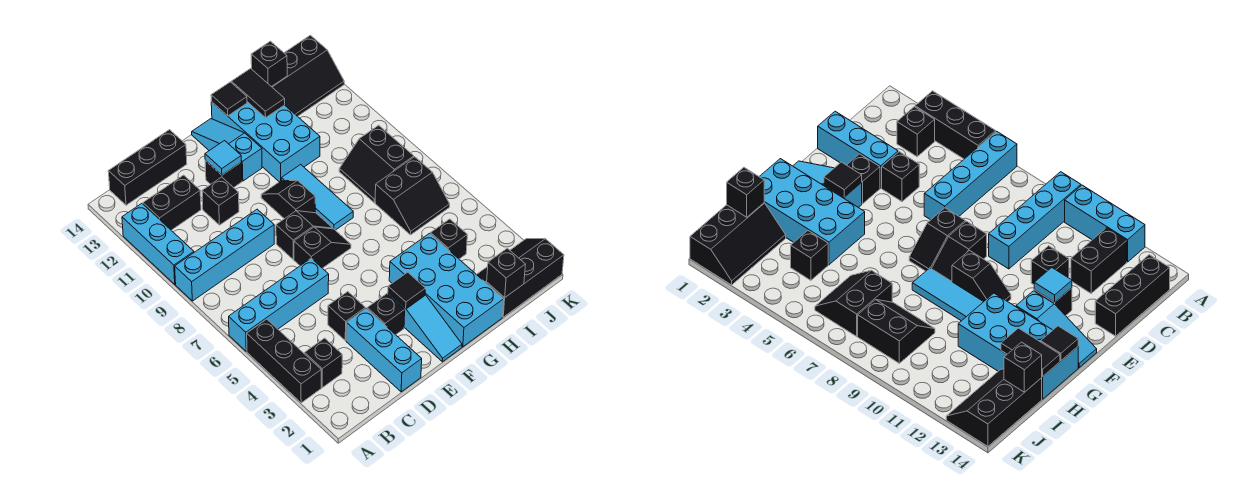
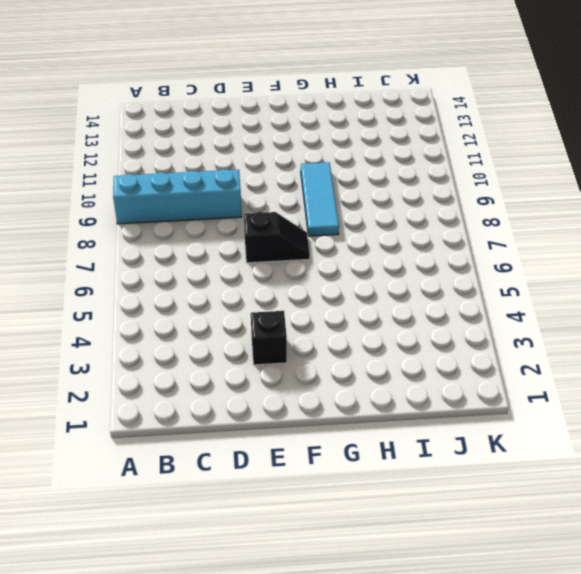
none -> black 1x3 brick [247,319,321,403]
none -> cyan 1x4 brick [229,258,329,351]
none -> cyan 1x3 brick [122,204,194,284]
none -> black 1x1 brick [305,338,342,388]

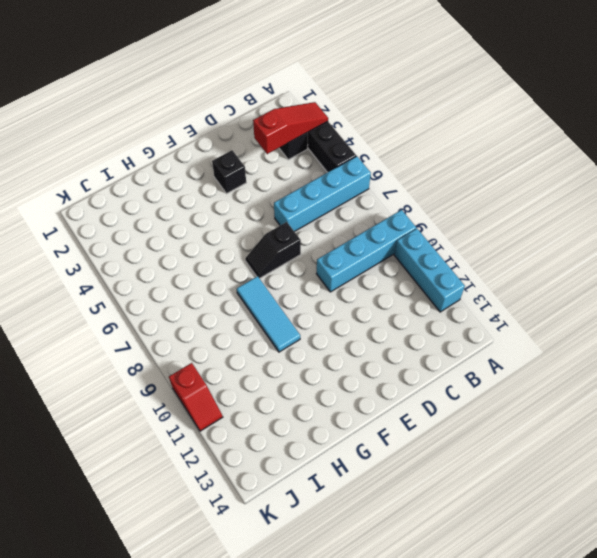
red 1x3 slope [253,102,328,154] -> none
red 1x2 slope [169,363,223,431] -> none
none -> black 1x2 brick [143,175,201,230]
none -> black 1x3 brick [108,130,187,205]
none -> cyan 1x3 brick [346,308,422,392]
none -> black 1x1 brick [328,292,365,341]

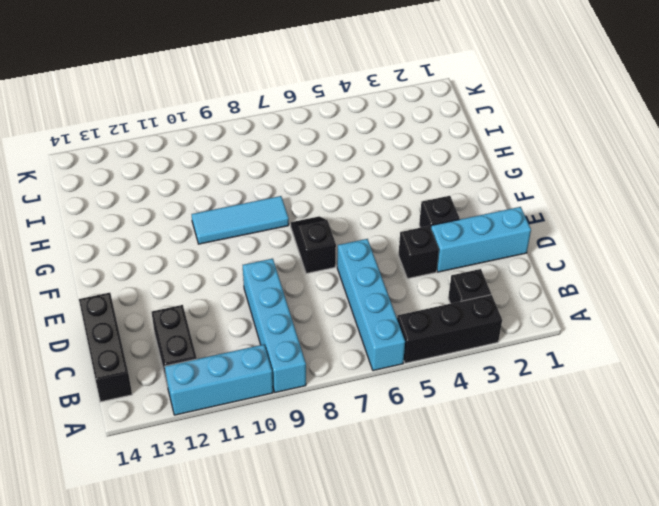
none -> black 1x1 brick [202,177,239,225]
none -> black 1x2 slope [276,211,333,259]
none -> black 1x1 brick [205,161,242,188]
none -> cyan 1x3 slope [388,293,462,362]

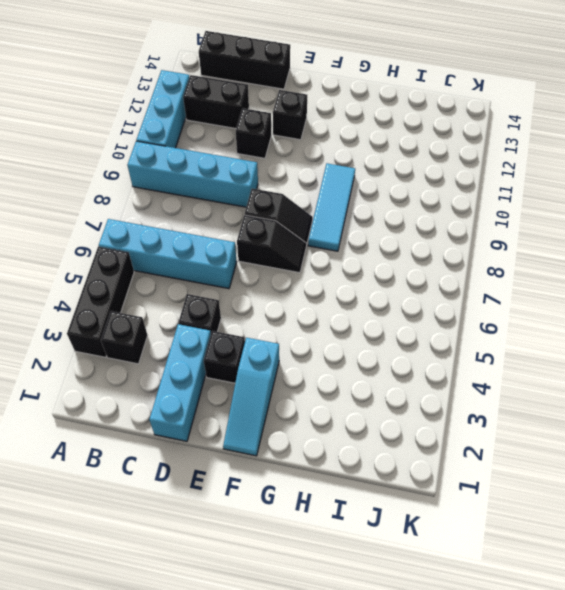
none -> black 1x2 slope [261,180,315,219]
none -> cyan 1x3 slope [192,119,262,181]
none -> cyan 2x4 brick [389,233,504,347]
none -> cyan 2x4 brick [211,102,320,182]

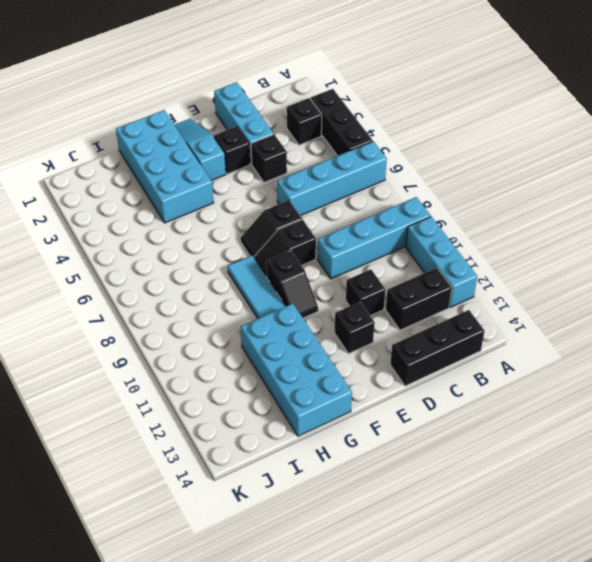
none -> cyan 1x3 slope [192,119,262,181]
none -> black 2x3 slope [476,239,564,317]
none -> black 1x1 brick [431,219,467,259]
none -> black 2x2 slope [375,157,450,235]

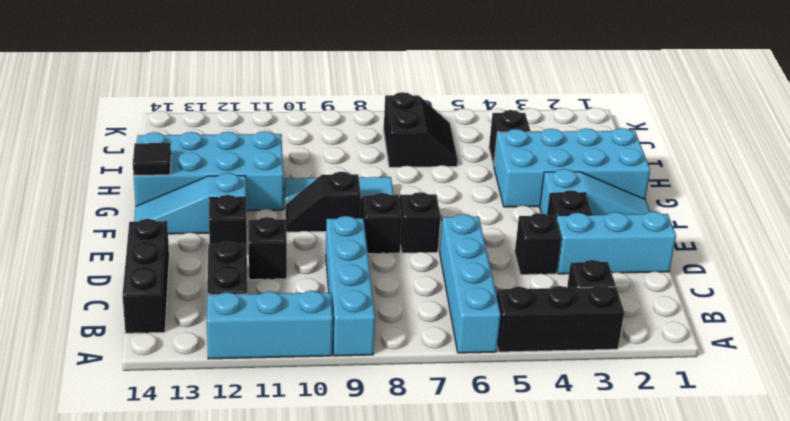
none -> black 2x3 slope [476,239,564,317]
none -> black 2x2 slope [339,125,414,203]
none -> black 2x3 slope [272,35,344,116]
none -> cyan 1x1 tile [205,141,241,175]

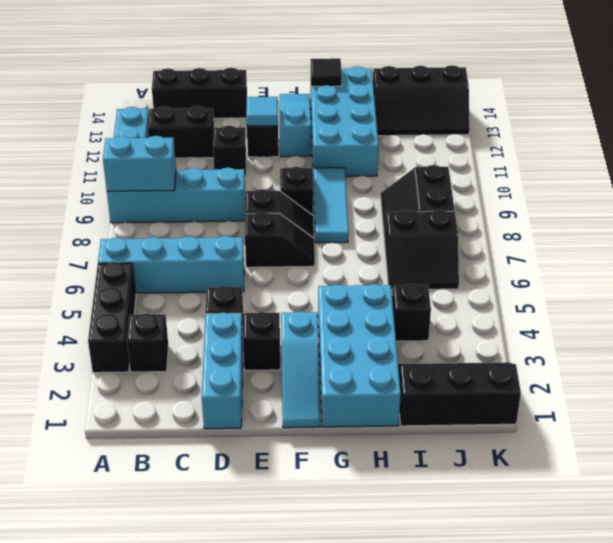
cyan 1x2 brick [103,136,176,191] -> none
none -> black 1x1 tile [388,272,426,308]
none -> black 1x2 tile [231,69,285,118]
none -> black 1x1 brick [486,248,525,298]
none -> black 1x1 brick [251,41,287,87]

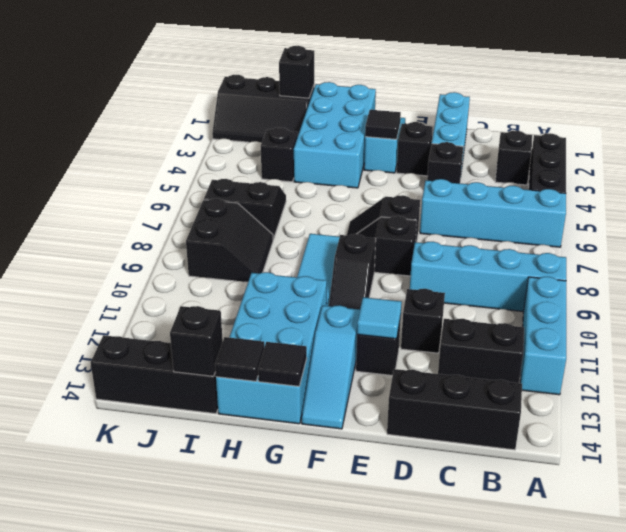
black 1x1 tile [215,337,264,381] -> black 1x2 tile [231,69,285,118]

